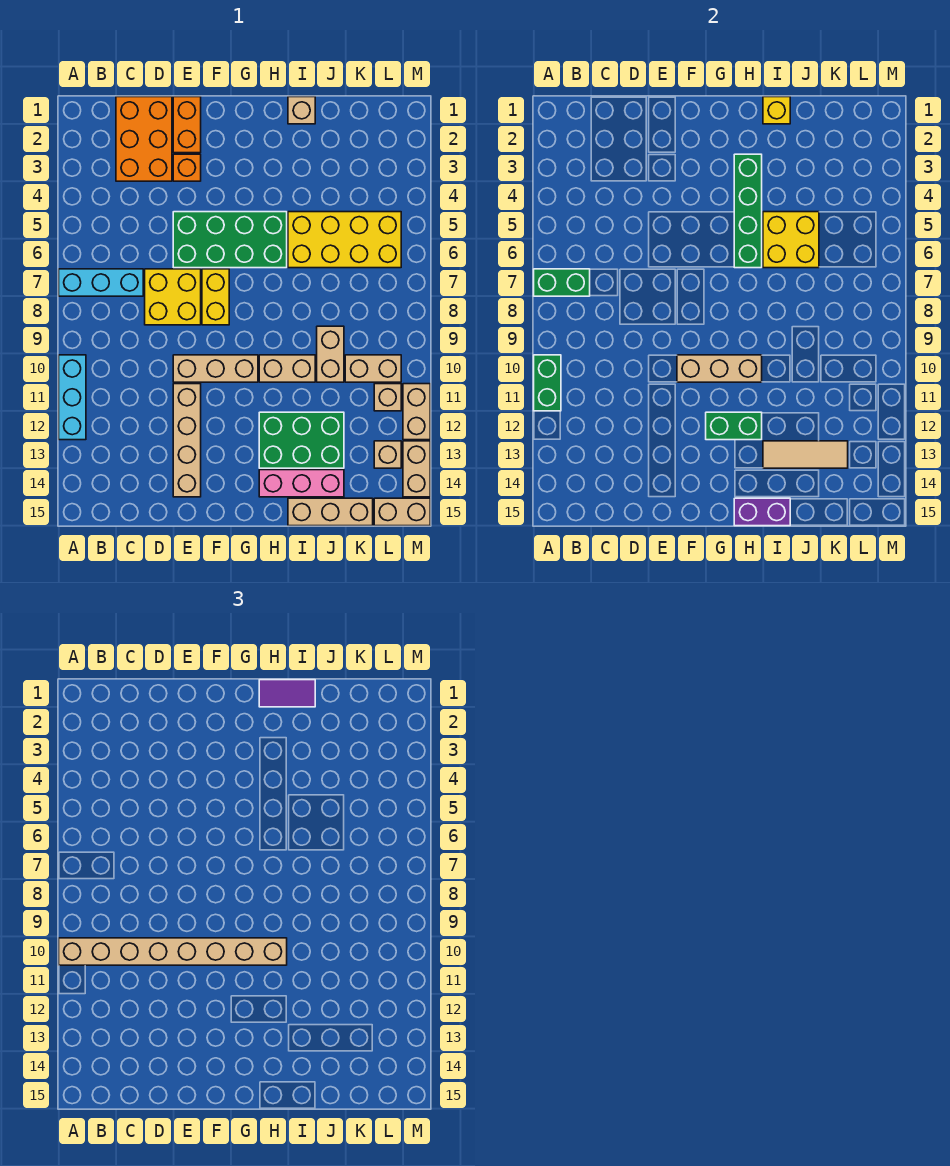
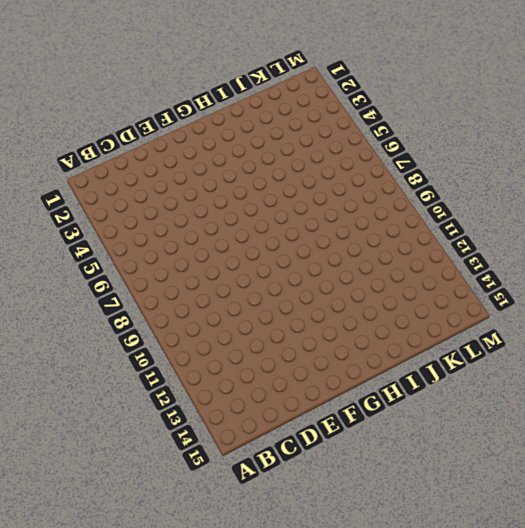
none -> cyan 1x3 brick [59,269,143,296]
none -> cyan 1x3 brick [59,355,86,440]
none -> orange 2x3 brick [116,97,172,181]
none -> yellow 2x2 brick [145,269,201,325]

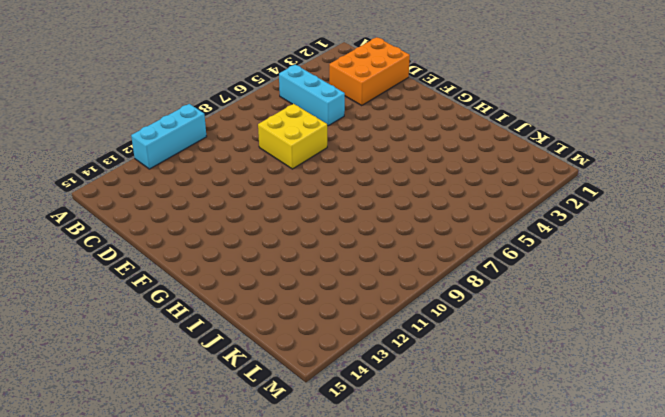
cyan 1x3 brick [279,65,345,126] -> cyan 1x3 brick moved to [59,269,143,296]
none -> orange 1x2 brick [173,97,201,153]
none -> orange 1x1 brick [173,154,201,181]
none -> green 2x4 brick [173,212,287,268]
none -> tan 1x3 brick [173,355,258,382]

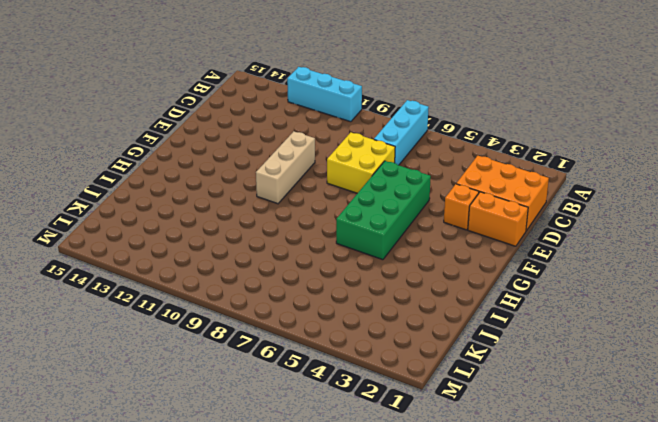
none -> tan 1x4 brick [173,384,201,497]
none -> yellow 1x2 brick [202,269,229,325]
none -> tan 1x2 brick [259,355,315,382]
none -> green 2x3 brick [259,412,344,468]

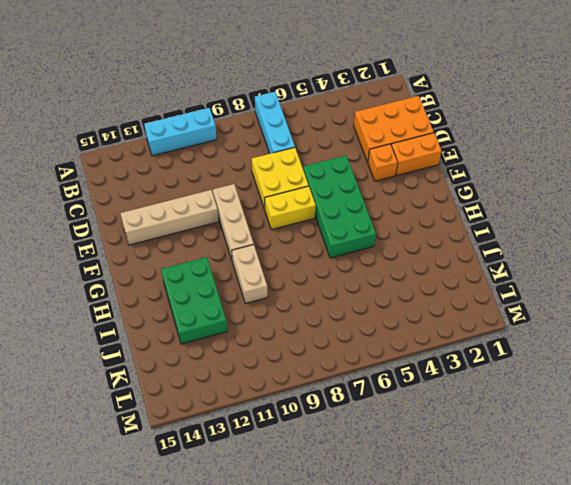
none -> pink 1x3 brick [259,470,344,497]
none -> tan 1x1 brick [288,97,315,124]
none -> yellow 2x4 brick [288,212,401,268]
none -> tan 1x3 brick [288,498,373,526]

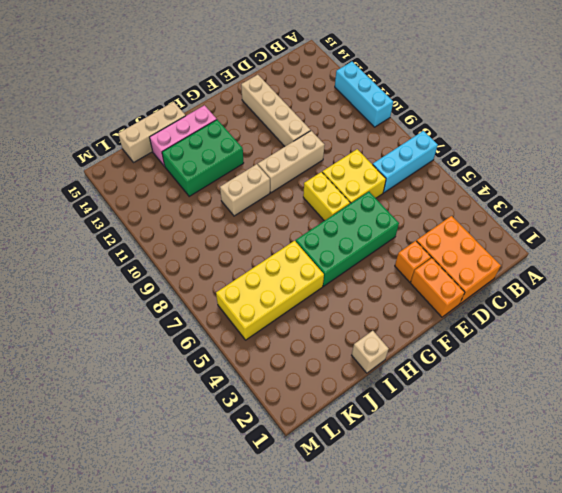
none -> tan 1x2 brick [317,326,344,382]
none -> tan 1x2 brick [345,355,401,382]
none -> tan 1x1 brick [374,384,401,411]
none -> tan 1x1 brick [374,441,401,468]

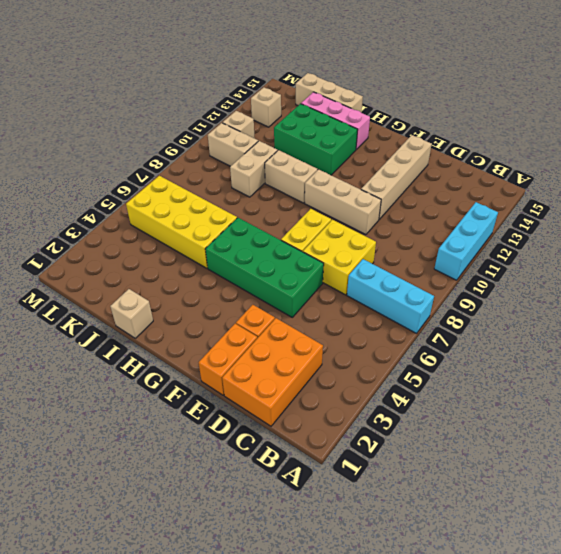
none -> tan 1x2 brick [374,498,430,526]
none -> tan 1x2 brick [403,384,430,440]
none -> tan 1x2 brick [403,441,430,497]
none -> green 1x2 brick [534,269,590,296]

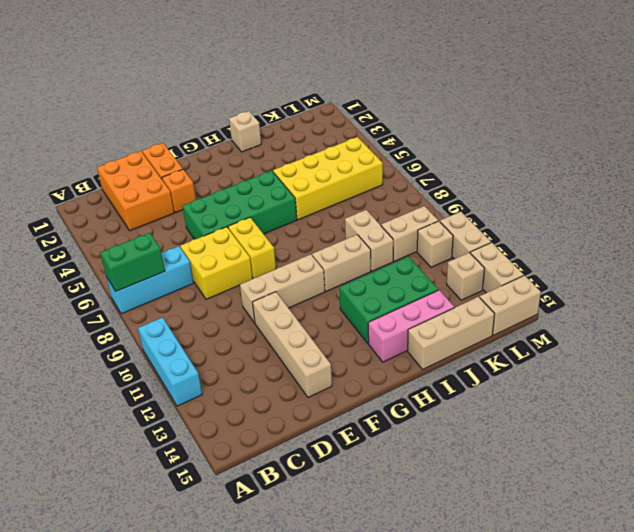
none -> green 1x2 brick [534,355,561,411]
none -> tan 1x3 brick [677,355,762,382]
none -> green 1x2 brick [706,412,762,440]
none -> green 1x4 brick [734,154,762,268]

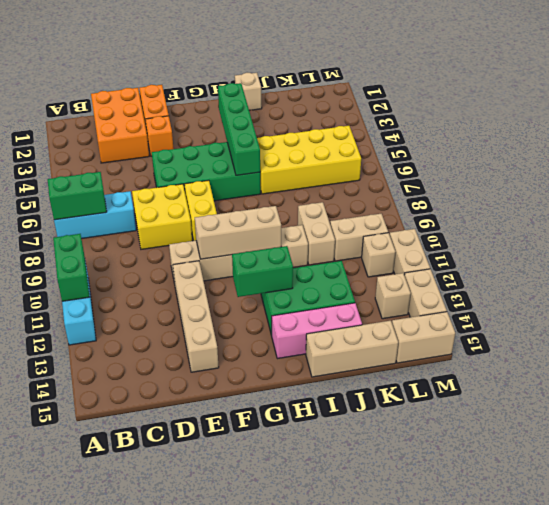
none -> purple 1x2 brick [734,498,790,526]
none -> yellow 1x1 brick [763,97,790,124]
none -> yellow 2x2 brick [763,212,819,268]
none -> tan 1x3 tile [763,441,848,468]

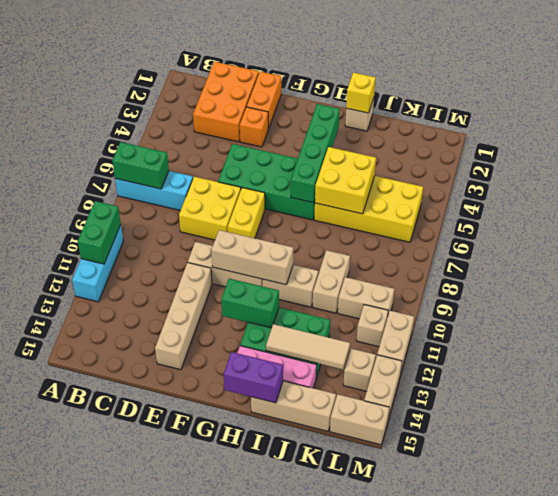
none -> tan 1x8 brick [59,938,287,965]
none -> purple 1x2 tile [259,680,315,707]

